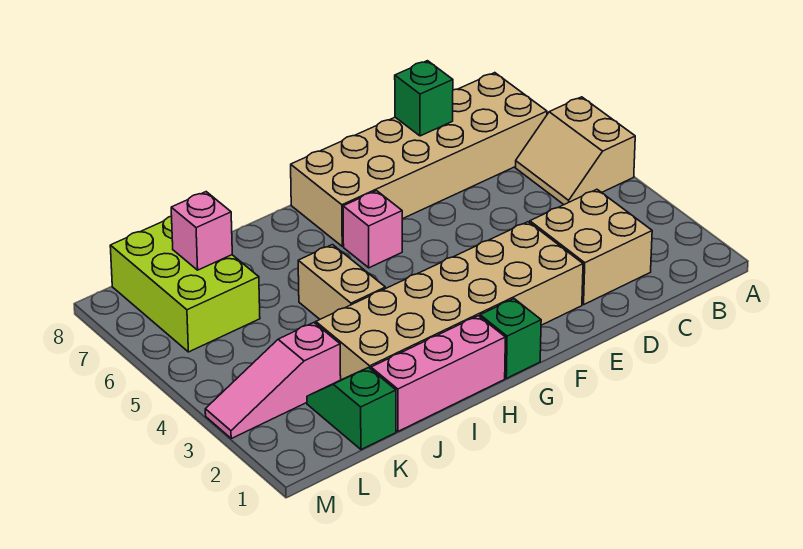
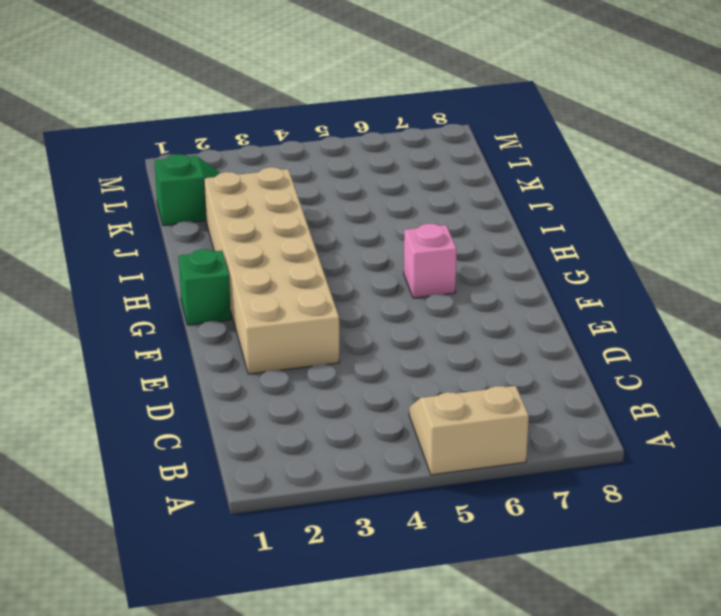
none -> tan 2x6 brick [291,73,547,246]
none -> tan 2x2 brick [530,189,652,305]
none -> pink 1x3 brick [371,316,505,431]

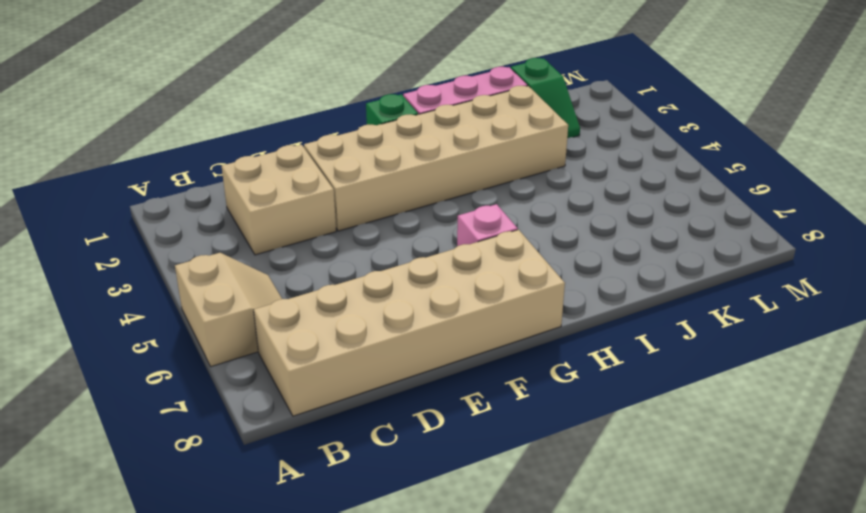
none -> tan 1x2 brick [298,245,385,319]
none -> pink 1x3 slope [205,323,341,438]
none -> lime 2x3 brick [110,216,260,352]

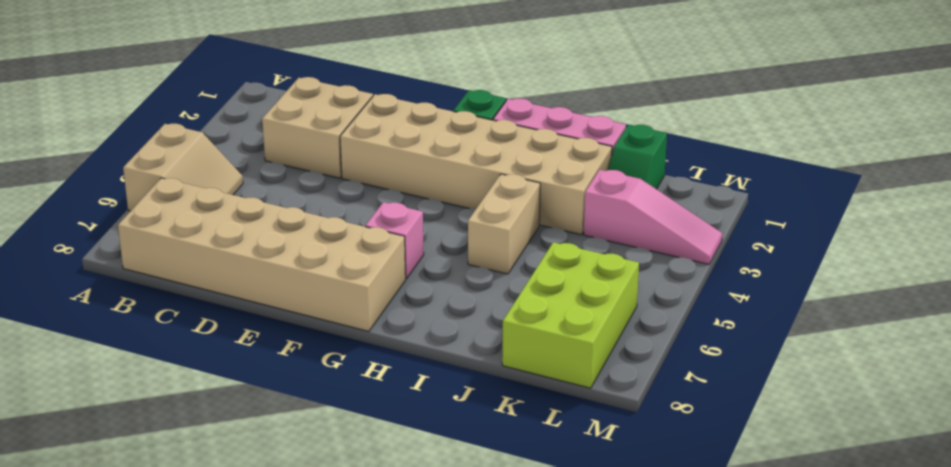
none -> green 1x1 brick [395,61,453,136]
none -> pink 1x1 brick [171,192,232,270]

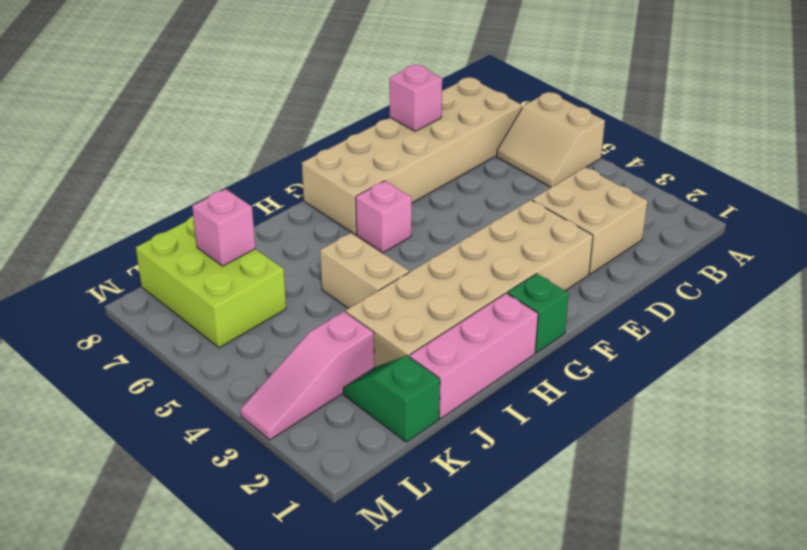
pink 1x1 brick [389,65,442,131] -> green 1x1 brick [395,61,453,136]

